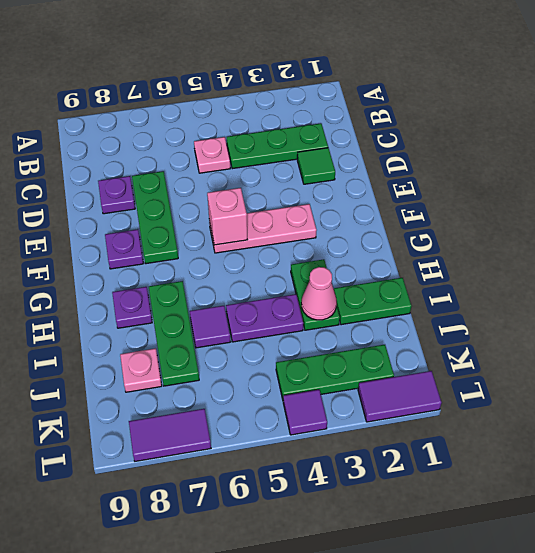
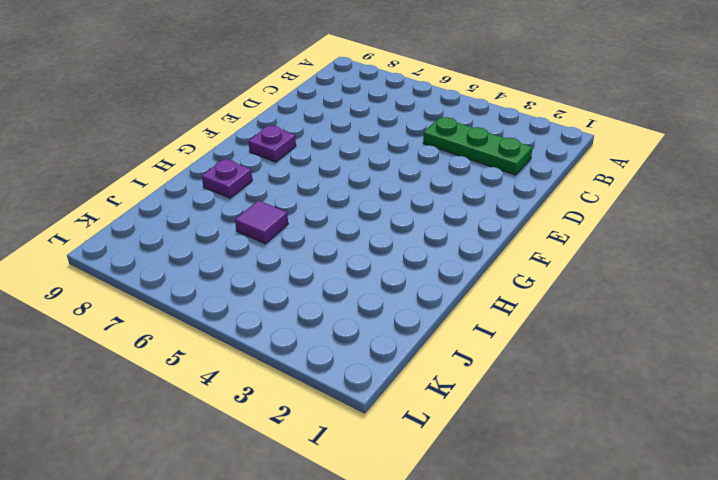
none -> pink 1x1 plate [194,137,230,173]
none -> green 1x1 tile [297,148,335,184]
none -> green 1x3 plate [132,171,178,264]

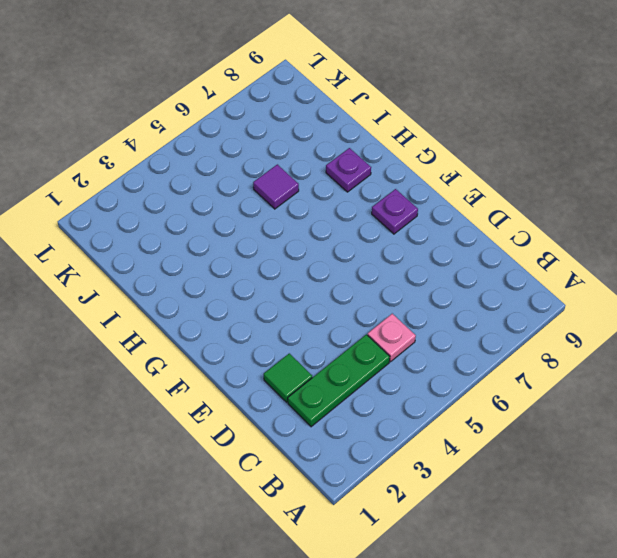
none -> green 1x3 plate [132,171,178,264]
none -> purple 1x1 plate [98,176,135,214]
none -> pink 1x3 plate [209,204,317,253]

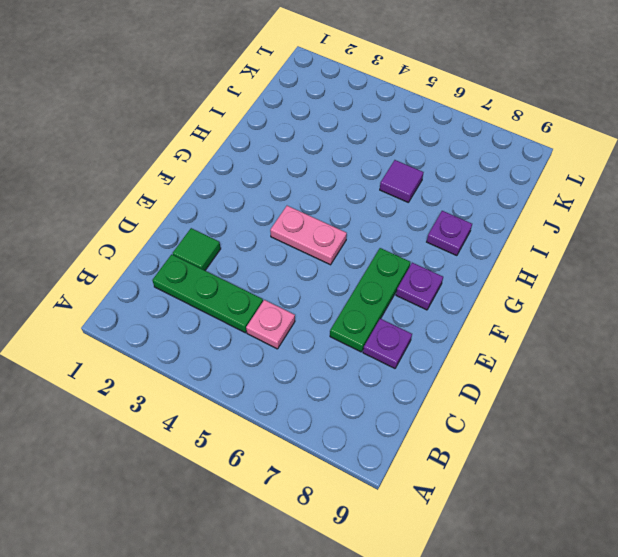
pink 1x2 plate [270,206,347,265] -> pink 1x3 plate [209,204,317,253]
none -> green 1x2 plate [291,259,340,330]
none -> green 1x3 plate [149,281,199,386]
none -> green 1x2 plate [334,278,411,325]

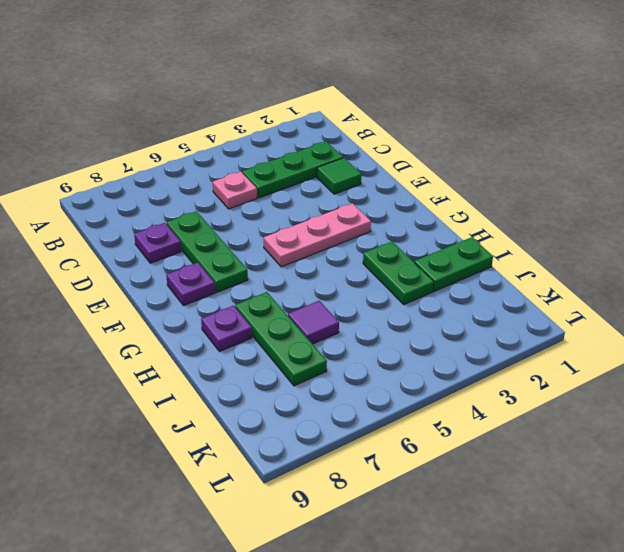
none -> purple 1x2 plate [226,294,303,342]
none -> pink 1x1 plate [120,348,162,392]
none -> green 1x3 plate [276,345,394,399]

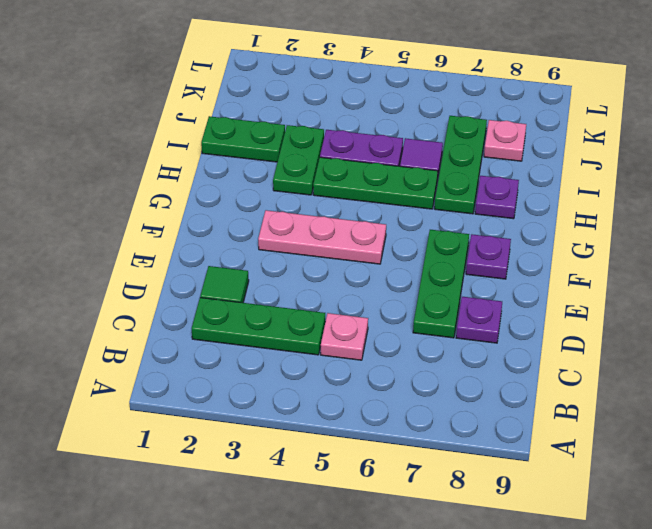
green 1x3 plate [313,157,438,209] -> green 1x3 plate moved to [276,345,394,399]
none -> purple 1x2 tile [358,371,441,422]
none -> purple 1x1 tile [283,390,327,435]
none -> purple 1x2 tile [129,409,211,461]

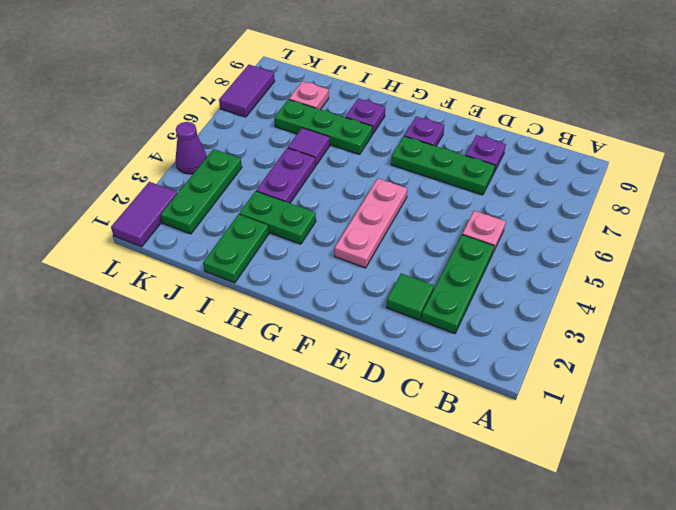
purple 1x1 cone [175,122,207,174] -> purple 1x1 tile [283,390,327,435]
none -> pink 1x1 brick [207,188,247,245]
none -> pink 1x1 cone [301,267,337,320]

